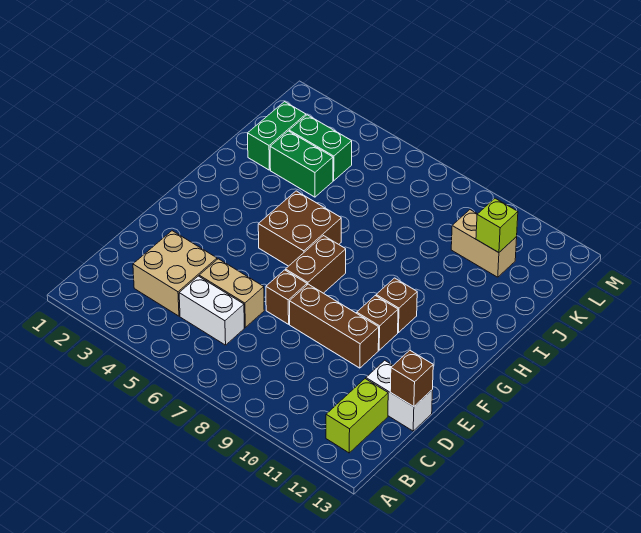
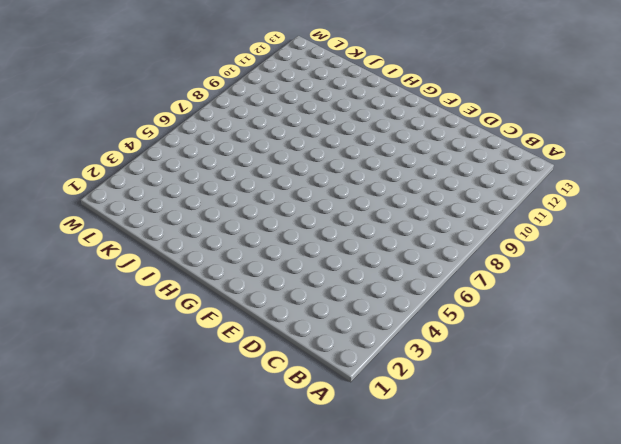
none -> lime 1x2 brick [326,379,388,453]
none -> tan 2x2 brick [133,231,217,316]
none -> white 1x2 brick [179,276,244,345]

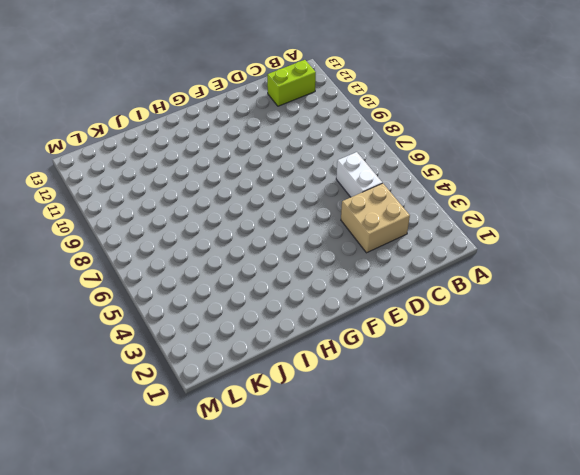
none -> tan 1x2 brick [199,259,264,327]
none -> white 1x2 brick [366,360,433,431]
none -> brown 1x1 brick [266,270,307,324]

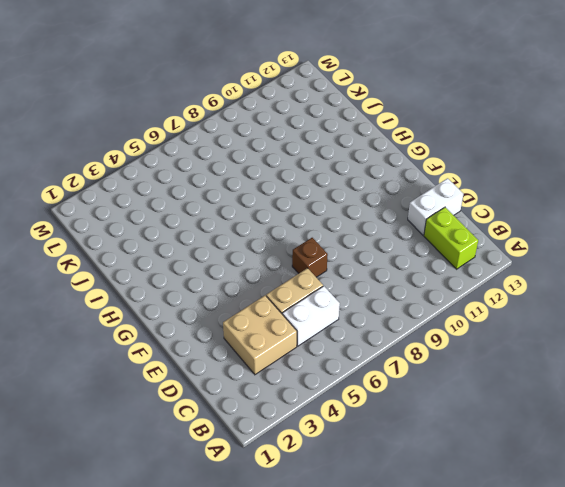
none -> brown 1x3 brick [290,284,379,368]
none -> brown 1x2 brick [286,236,346,293]
none -> brown 1x1 brick [357,296,398,350]

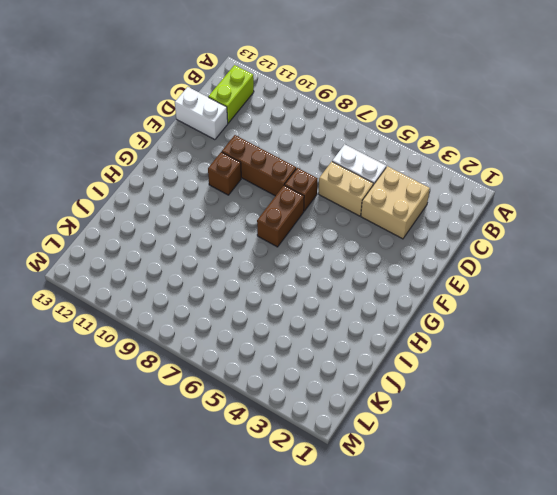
none -> brown 2x2 brick [258,191,341,266]
none -> brown 1x1 brick [376,278,417,333]
none -> green 1x2 brick [248,102,306,170]

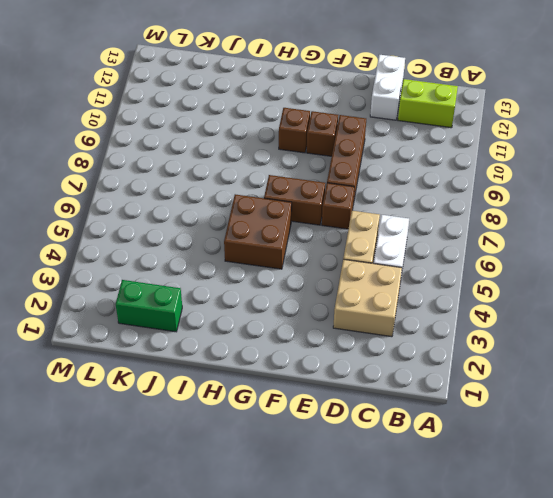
none -> green 1x2 brick [270,131,333,197]
none -> green 1x2 brick [289,115,352,181]
none -> tan 1x2 brick [451,210,517,277]

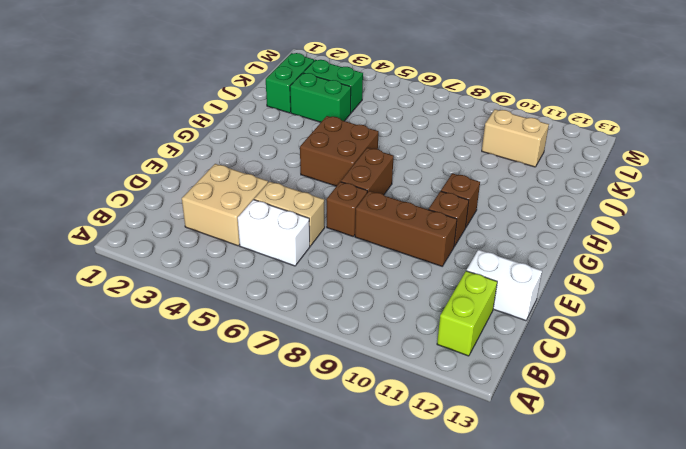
none -> brown 1x1 brick [390,350,433,407]
none -> lime 1x1 brick [476,198,518,253]

